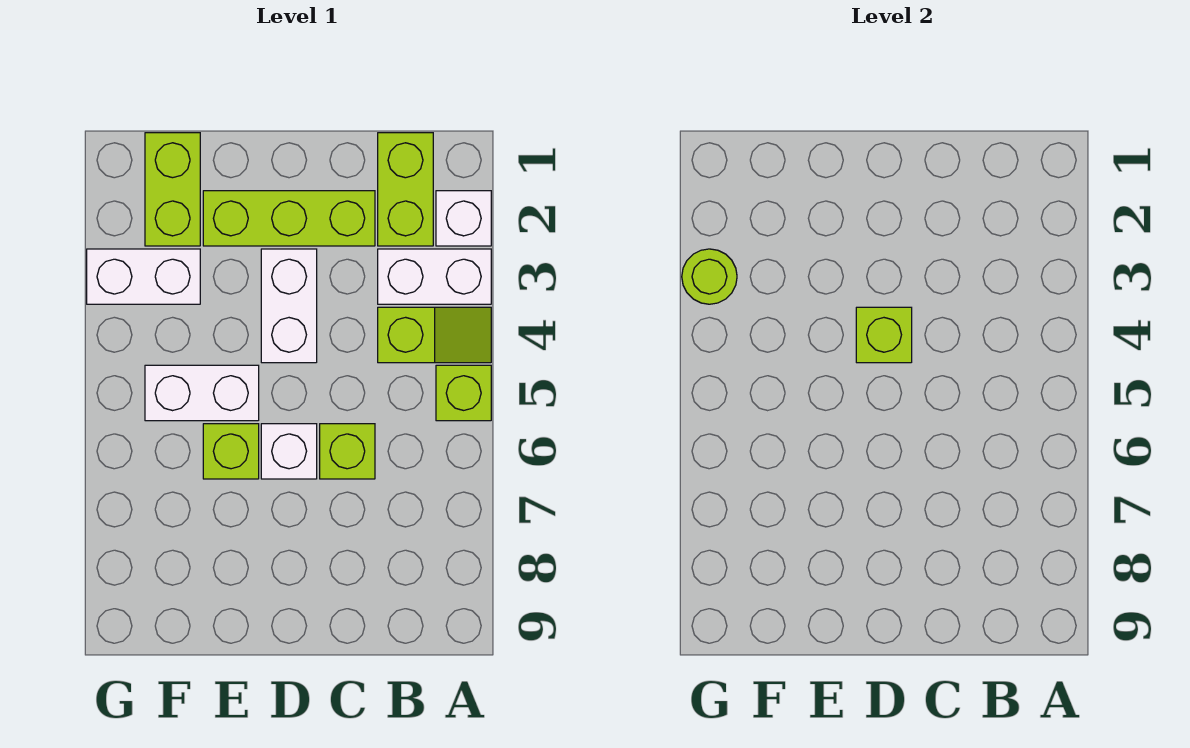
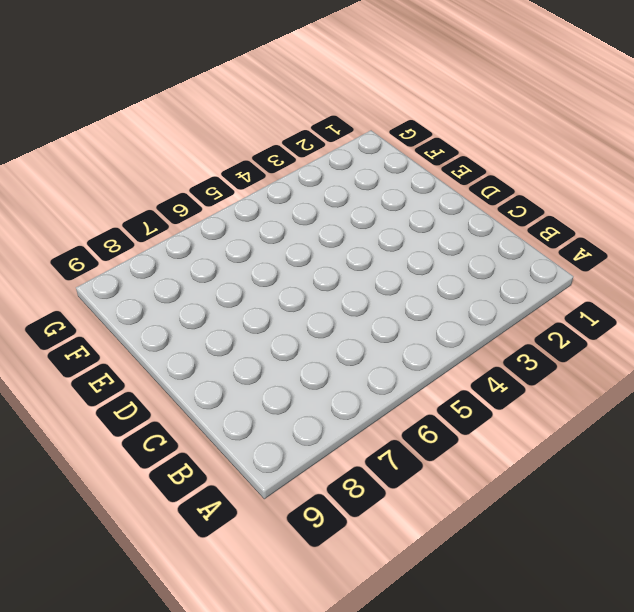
none -> white 1x1 brick [436,191,491,246]
none -> white 1x2 brick [378,249,491,304]
none -> lime 1x2 slope [378,307,491,363]

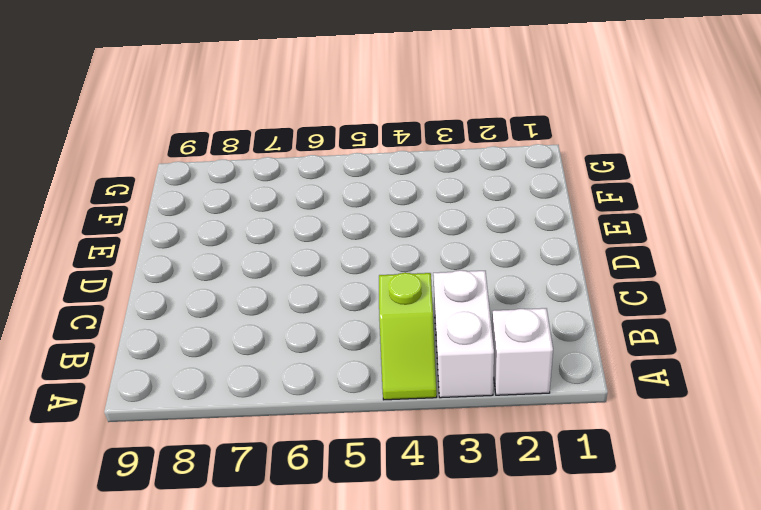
none -> lime 1x1 brick [436,365,491,421]
none -> lime 1x2 brick [378,133,433,246]
none -> lime 1x3 brick [203,191,375,246]

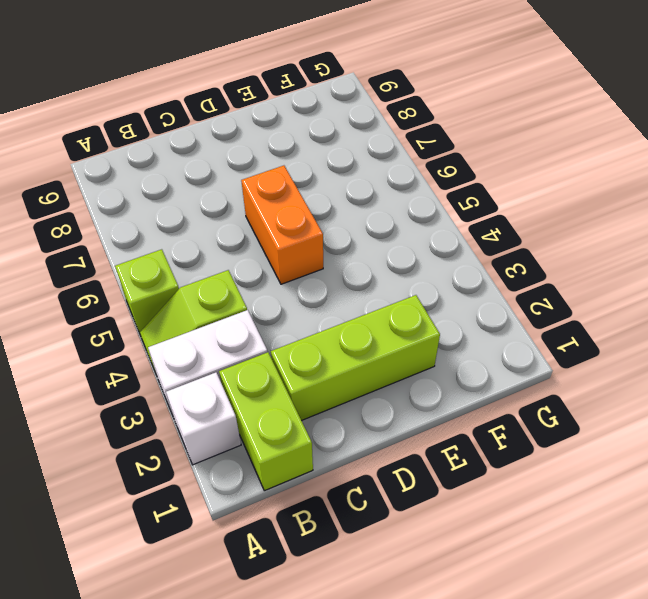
orange 1x2 brick [241,166,323,284] -> white 1x1 brick [261,424,317,479]
none -> lime 1x1 brick [320,424,375,479]
none -> white 1x2 brick [261,249,317,363]
none -> white 1x2 brick [145,365,259,421]

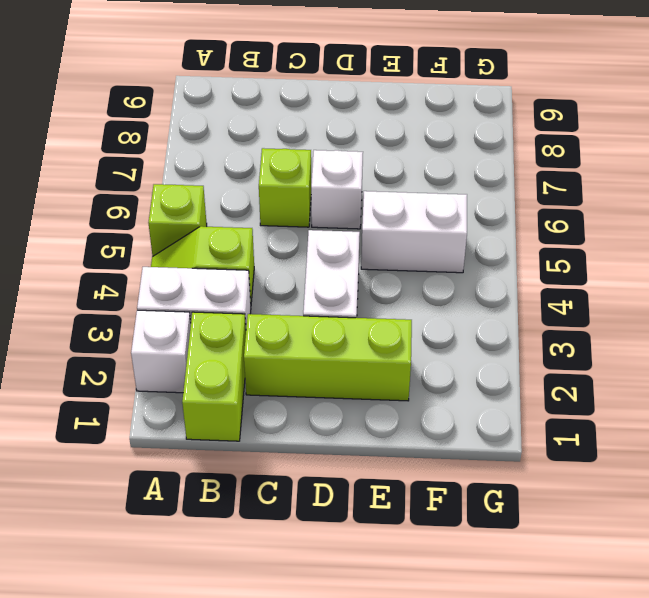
none -> lime 1x1 brick [203,424,259,479]
none -> lime 1x2 brick [145,133,200,246]
none -> white 1x2 brick [87,249,200,304]

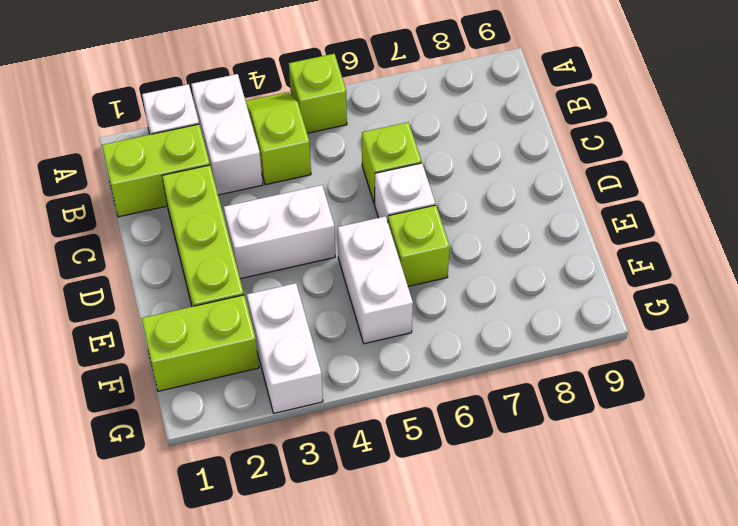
none -> lime 1x1 brick [856,307,912,363]
none -> lime 1x1 round brick [682,249,737,304]

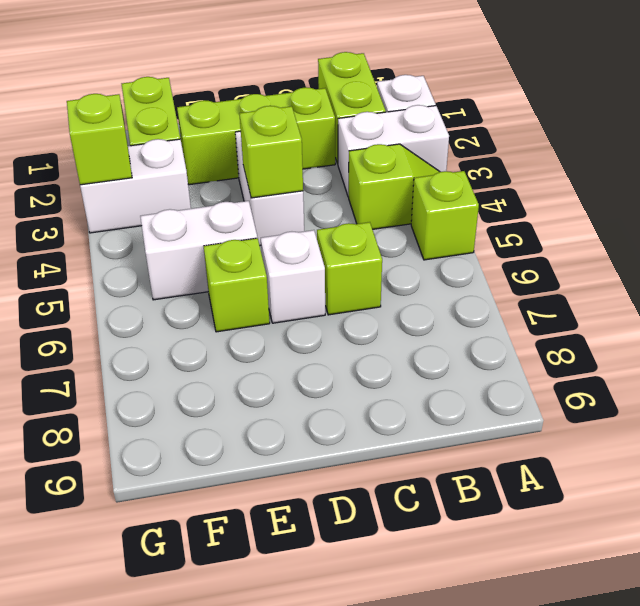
lime 1x1 brick [67,94,132,185] -> lime 1x1 round brick [682,249,737,304]

